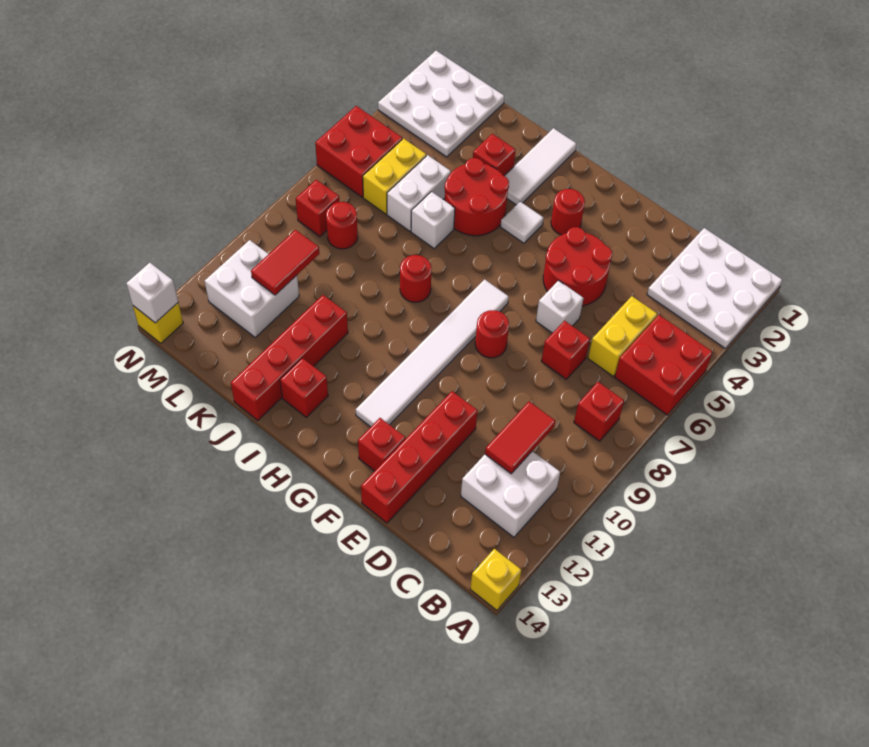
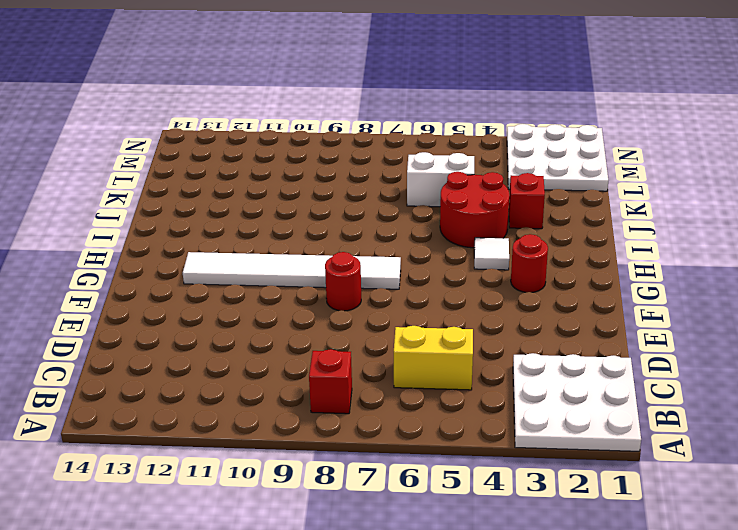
none -> red 2x2 brick [615,315,712,415]
none -> yellow 1x1 brick [470,549,522,610]
none -> white 2x2 brick [461,451,560,537]
none -> red 1x1 brick [541,321,590,379]

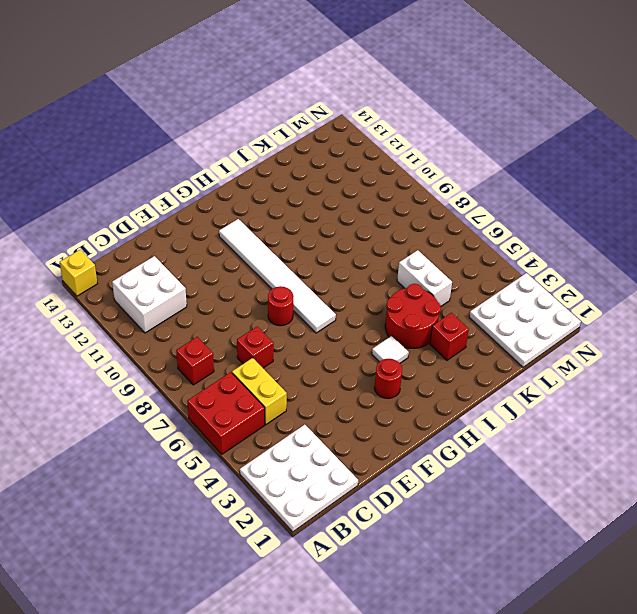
none -> red 2x2 round brick [543,227,612,306]
none -> white 1x1 brick [536,281,584,333]
none -> red 1x4 brick [361,391,478,523]
none -> red 1x1 brick [358,418,405,471]

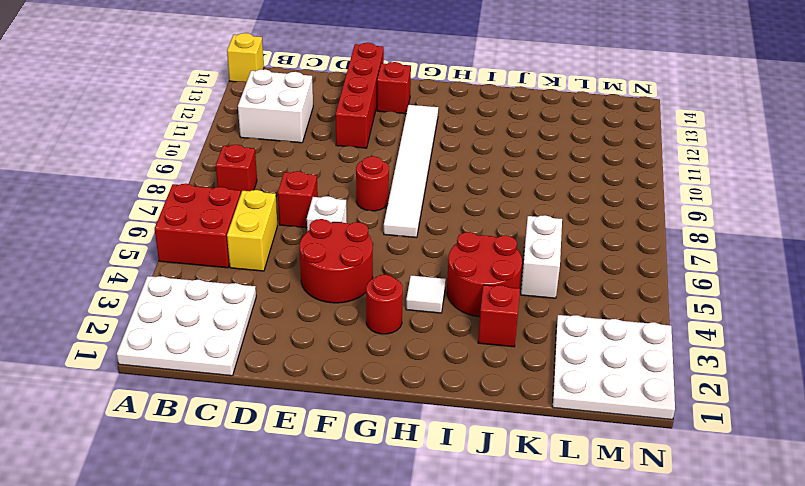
none -> white 1x3 tile [505,128,577,205]
none -> red 1x1 round brick [400,255,432,302]
none -> red 1x1 brick [280,358,328,417]
none -> white 1x1 brick [411,192,455,248]

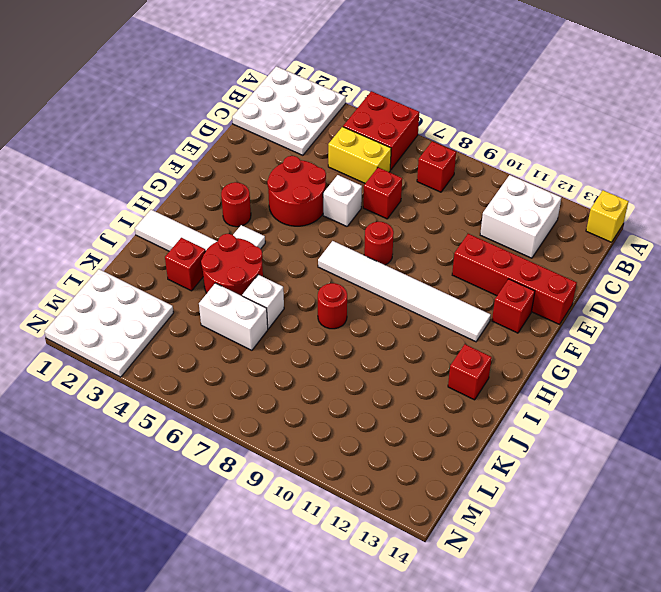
none -> red 1x4 brick [231,295,348,420]
none -> yellow 1x2 brick [363,139,426,214]
none -> red 1x1 round brick [326,202,358,249]
none -> white 2x2 brick [205,240,299,337]

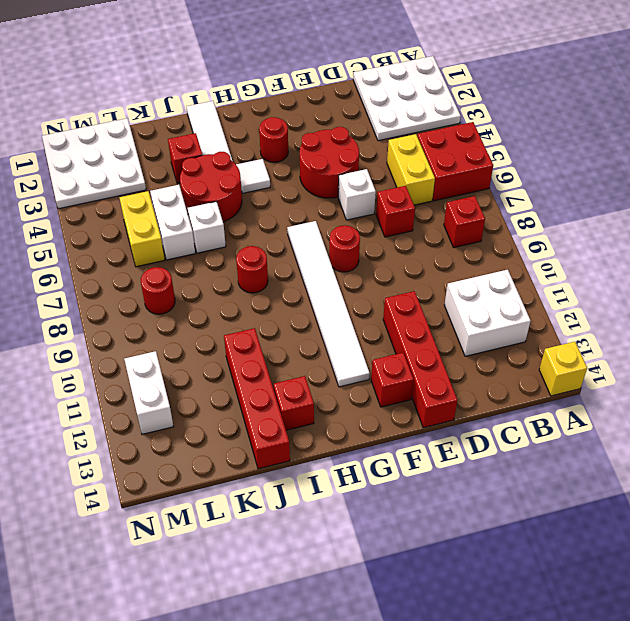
white 1x2 brick [124,351,174,434] -> white 2x2 brick [205,240,299,337]
none -> red 2x2 brick [315,106,402,197]
none -> red 1x1 brick [296,180,339,236]
none -> yellow 1x1 brick [133,303,183,343]
none -> red 1x2 tile [485,402,555,474]

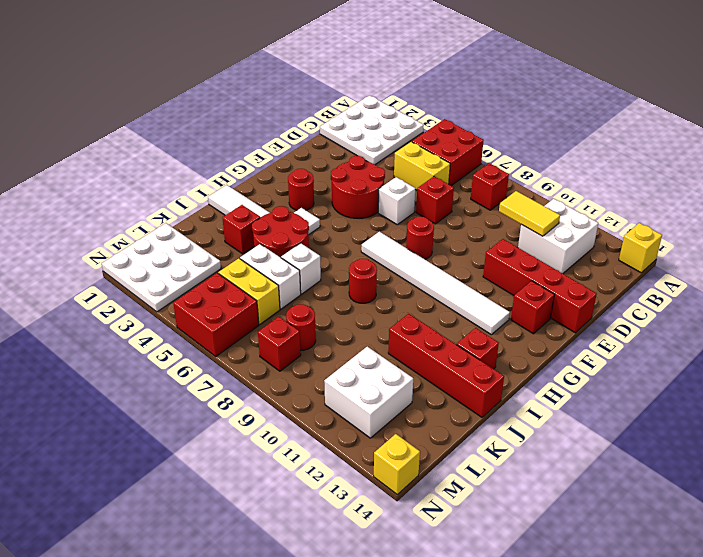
yellow 1x2 tile [499,191,560,236] -> red 1x2 tile [485,402,555,474]
none -> red 1x2 tile [251,230,319,295]
none -> white 1x1 brick [126,263,178,323]

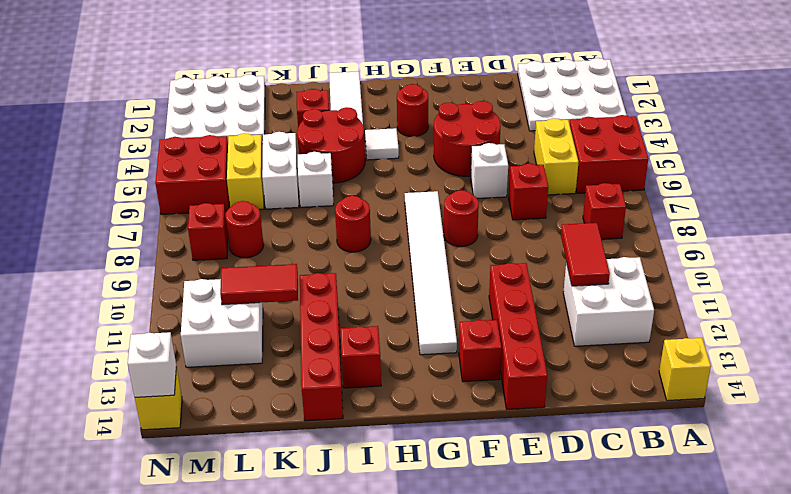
red 1x2 tile [220,264,298,305] -> red 1x2 tile turned to [251,230,319,295]

